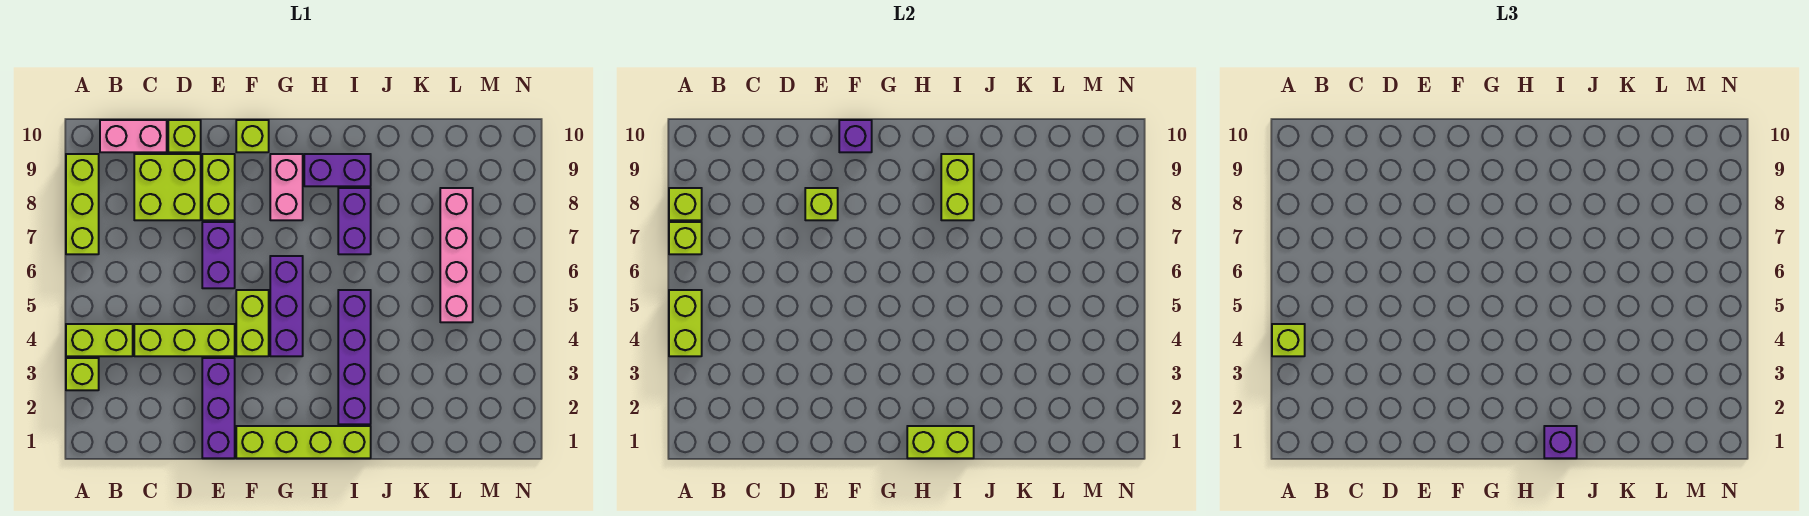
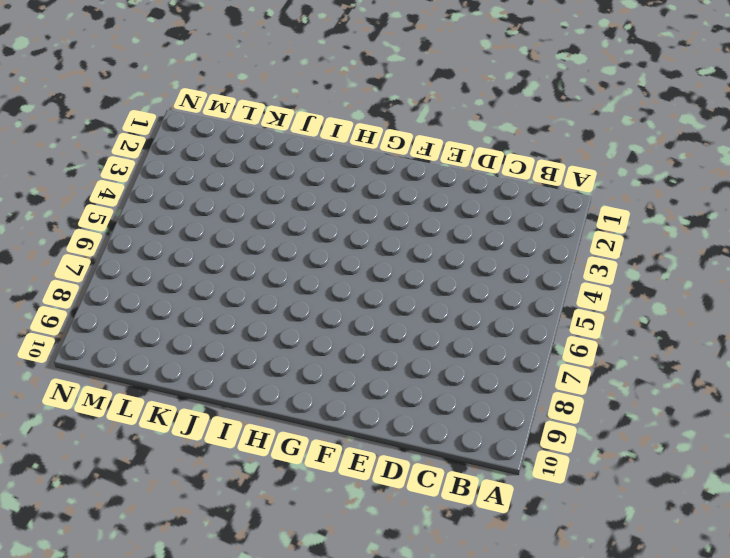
none -> lime 1x1 brick [66,358,99,390]
none -> lime 1x2 brick [66,324,133,356]
none -> lime 1x3 brick [66,154,99,254]

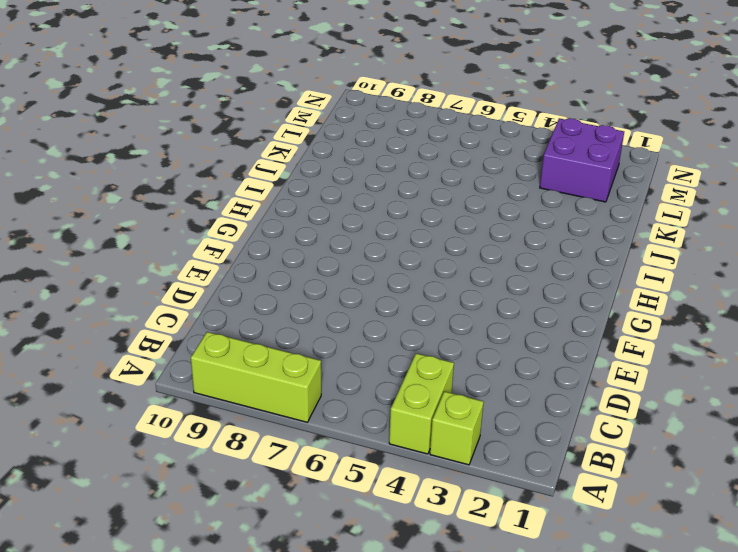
purple 2x2 brick [540,118,624,202] -> none
none -> pink 1x2 brick [100,120,167,152]
none -> lime 1x3 brick [134,324,235,356]
none -> lime 2x2 brick [134,154,201,220]

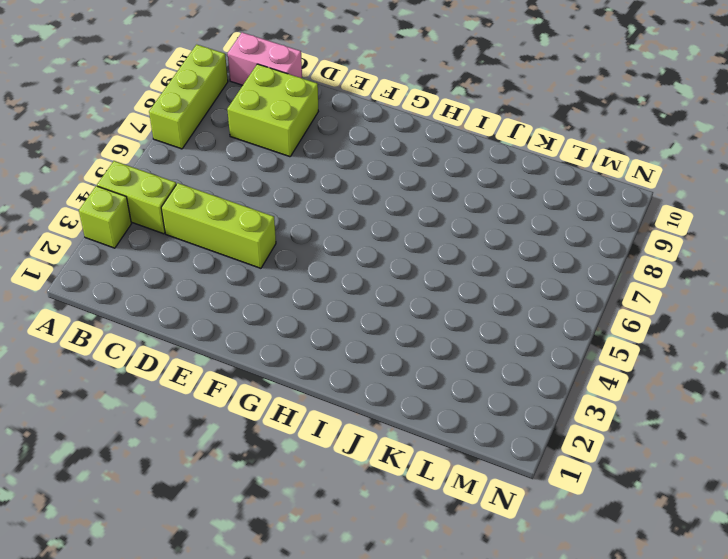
none -> lime 1x1 brick [168,120,201,152]
none -> purple 1x3 brick [202,358,235,458]
none -> purple 1x2 brick [202,222,235,288]

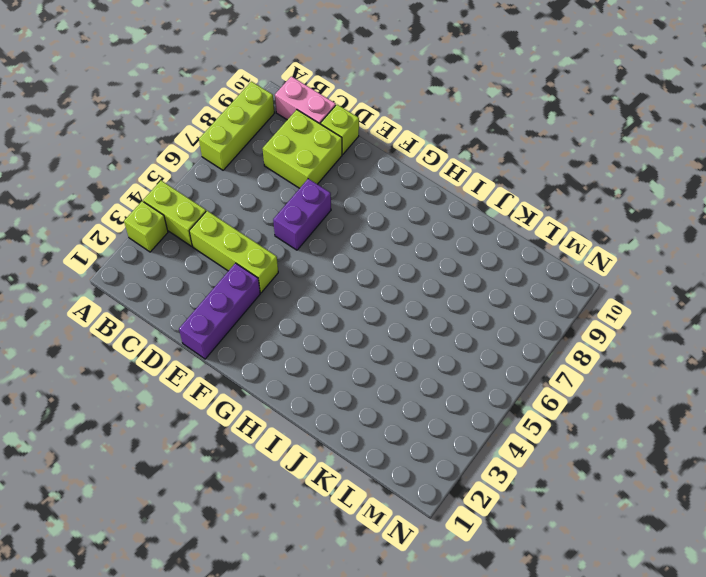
none -> lime 1x2 brick [202,154,235,220]
none -> lime 1x4 brick [236,426,371,458]
none -> lime 1x2 brick [236,290,269,356]

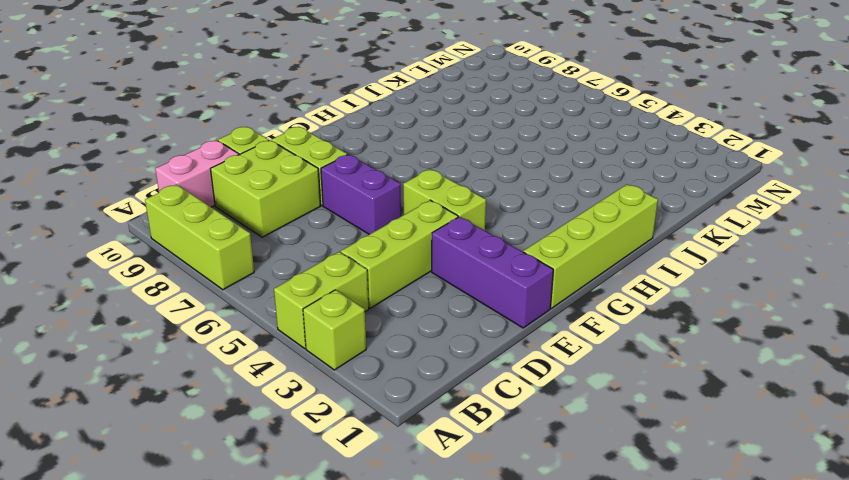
none -> lime 1x1 brick [236,120,269,152]
none -> purple 1x3 brick [270,256,303,356]
none -> pink 1x2 brick [270,154,303,220]

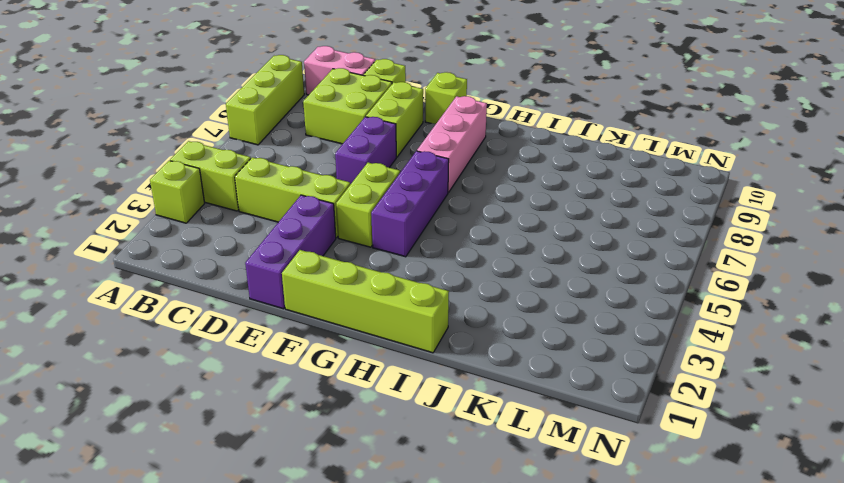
pink 1x3 brick [417,96,487,193] -> pink 1x2 brick [270,154,303,220]
none -> purple 1x2 brick [304,154,371,186]
none -> purple 1x4 brick [338,290,371,424]
none -> purple 1x2 brick [338,188,371,254]

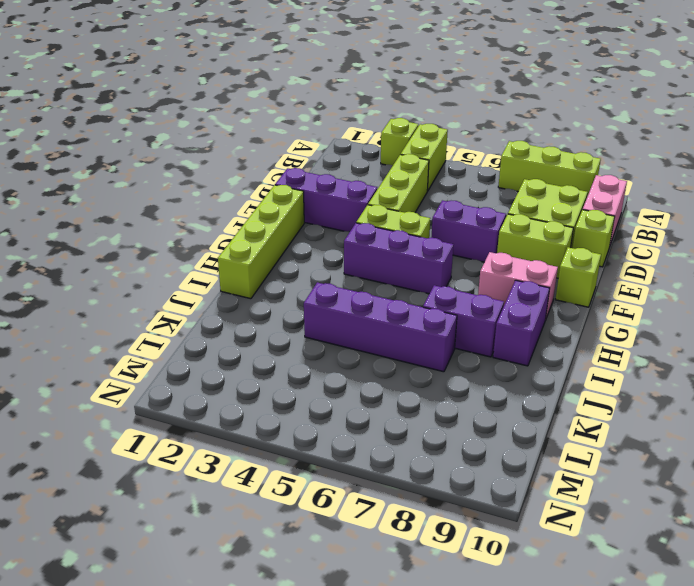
purple 1x4 brick [304,282,457,372] -> purple 1x4 brick moved to [338,290,371,424]
none -> pink 1x4 brick [440,188,473,322]
none -> lime 1x2 brick [669,290,702,356]
none -> lime 1x1 brick [669,222,702,254]

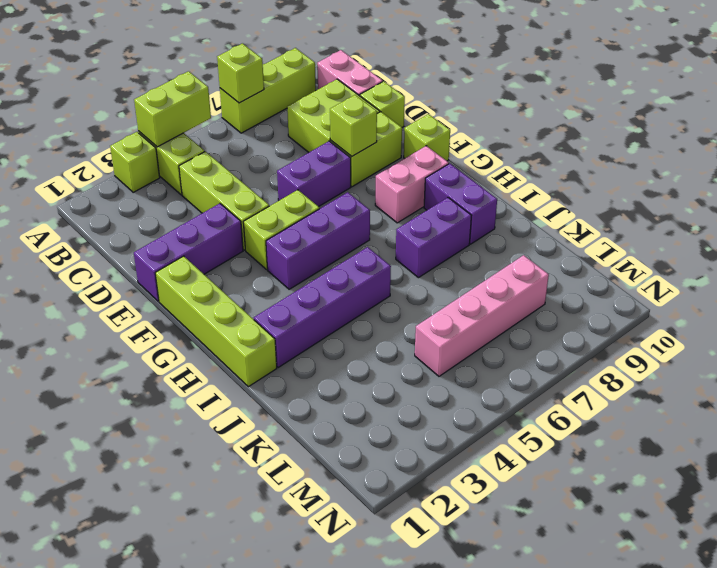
none -> lime 1x1 brick [669,188,702,220]
none -> purple 1x1 brick [839,120,872,152]
none -> lime 1x2 brick [907,426,974,458]

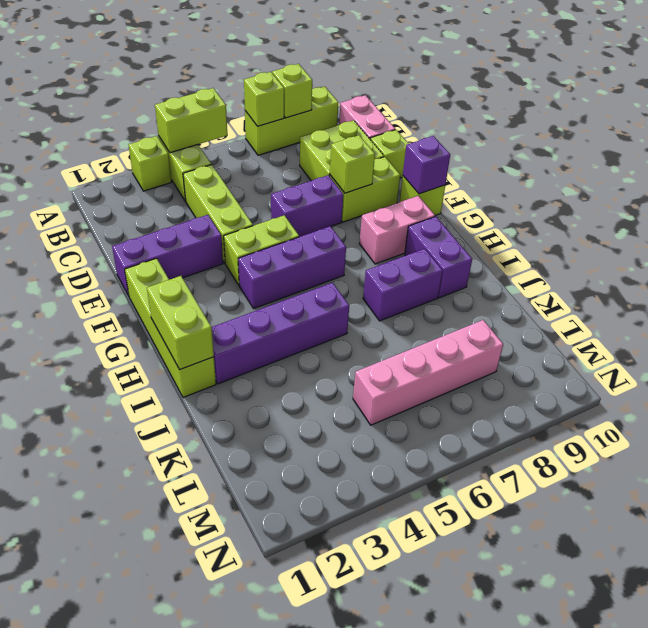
none -> lime 1x2 brick [941,154,974,220]
none -> lime 1x1 brick [1272,324,1305,356]
none -> purple 1x1 brick [1544,426,1577,458]

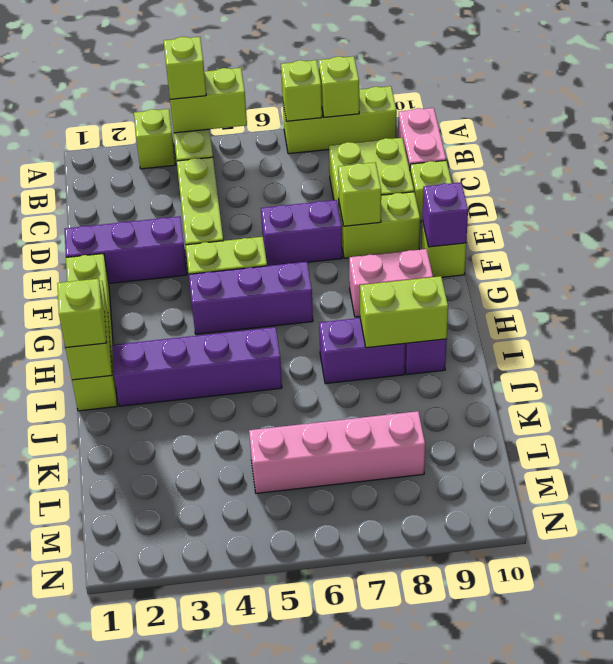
lime 1x1 brick [57,279,107,348] -> purple 1x1 brick [1544,426,1577,458]

